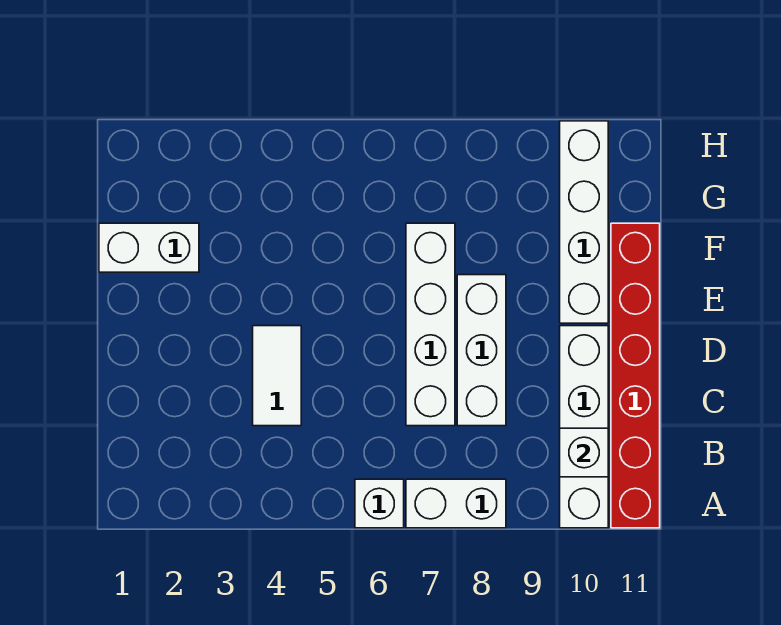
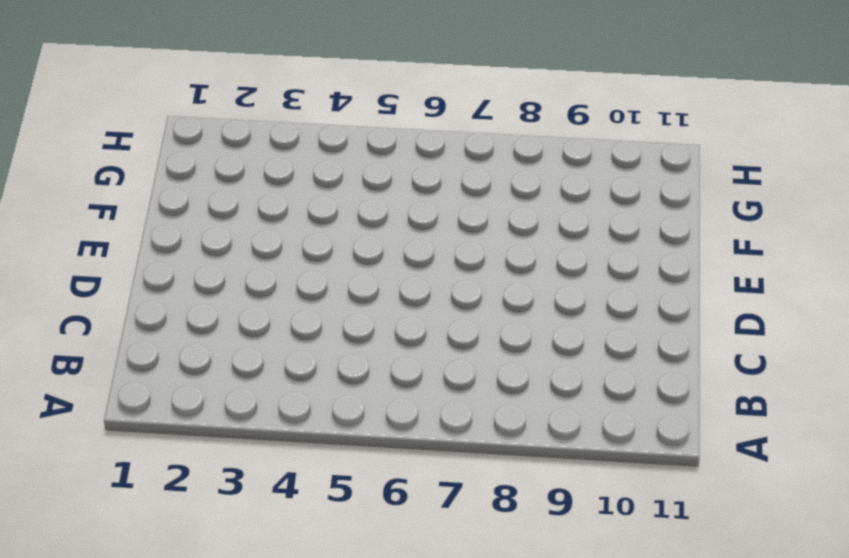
none -> white 1x1 brick [355,479,404,528]
none -> white 1x2 brick [406,479,506,528]

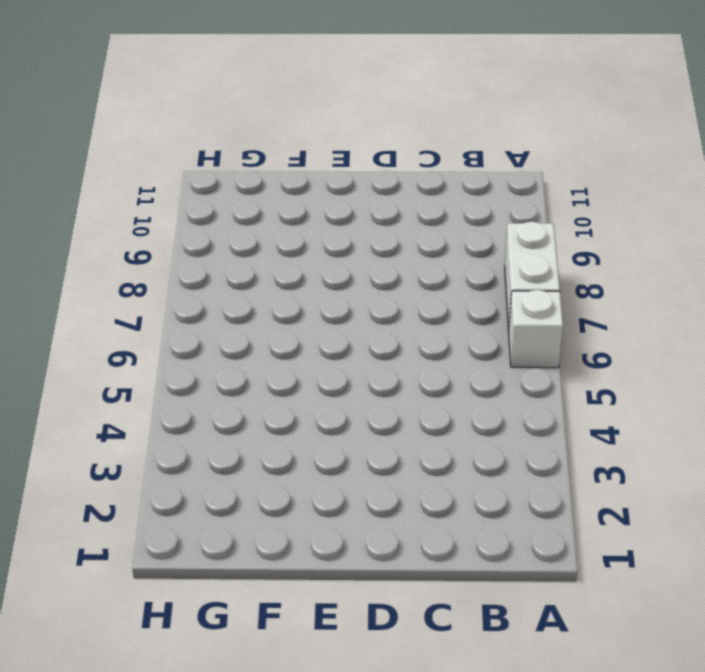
none -> white 1x4 brick [560,326,608,528]
none -> red 1x6 brick [611,223,660,528]

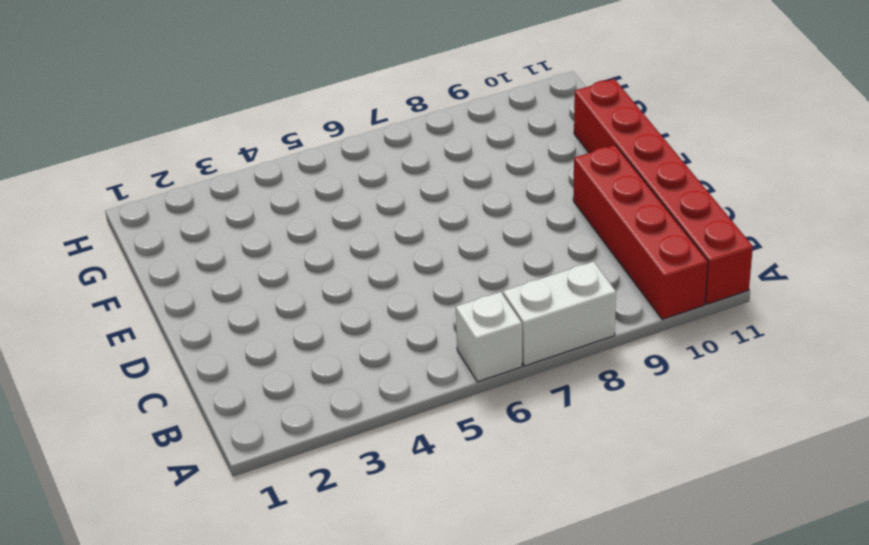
red 1x4 brick [573,145,708,320] -> white 1x4 brick [560,326,608,528]
none -> white 1x2 tile [253,326,301,426]
none -> white 1x4 brick [406,223,455,426]

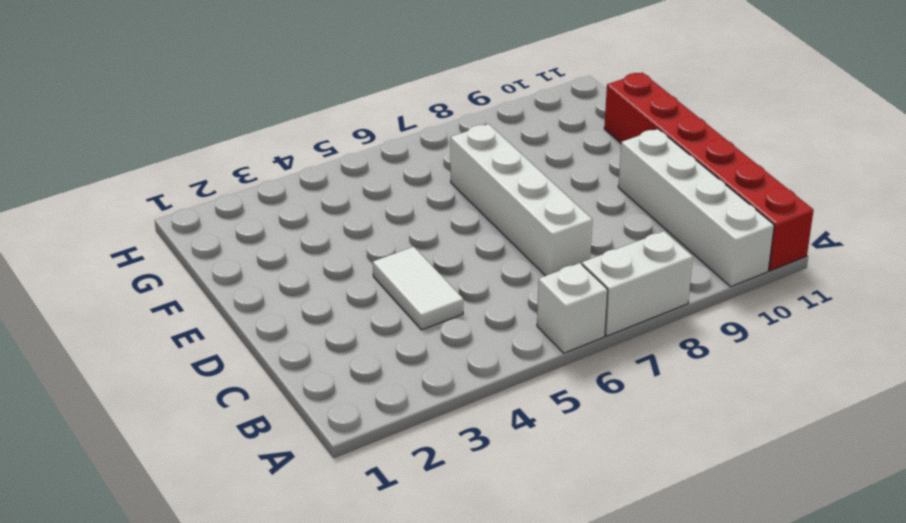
none -> white 1x3 brick [457,275,506,426]
none -> white 1x4 brick [560,121,608,323]

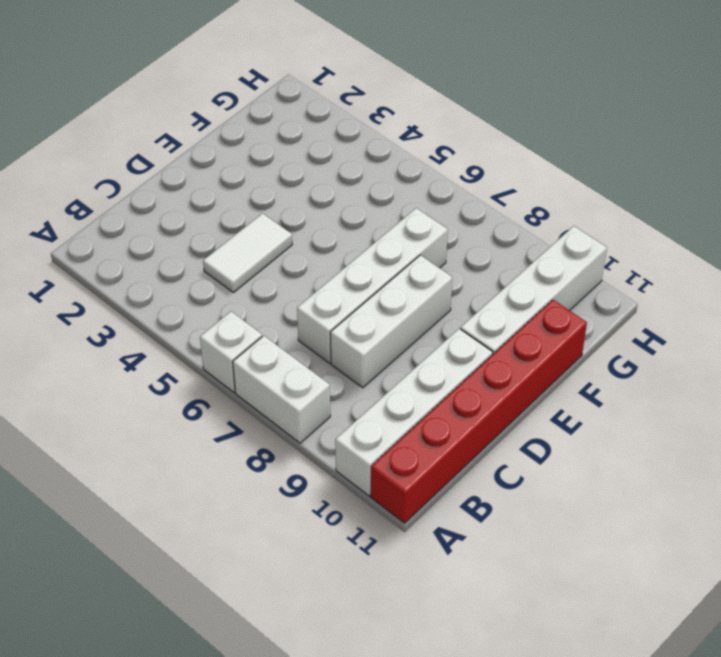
none -> white 1x2 brick [99,223,199,272]
none -> white 1x1 brick [560,428,608,477]

